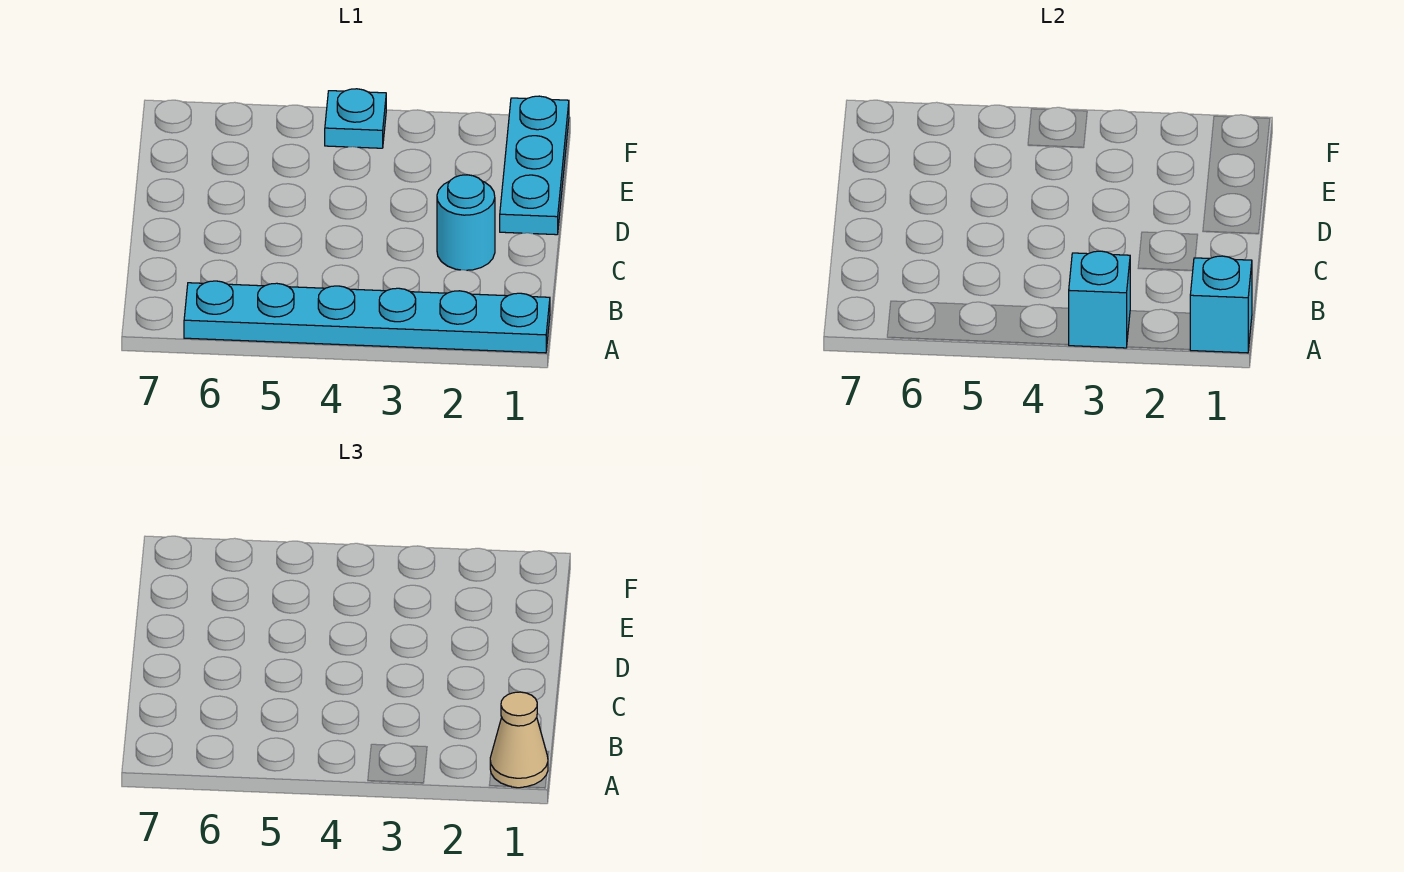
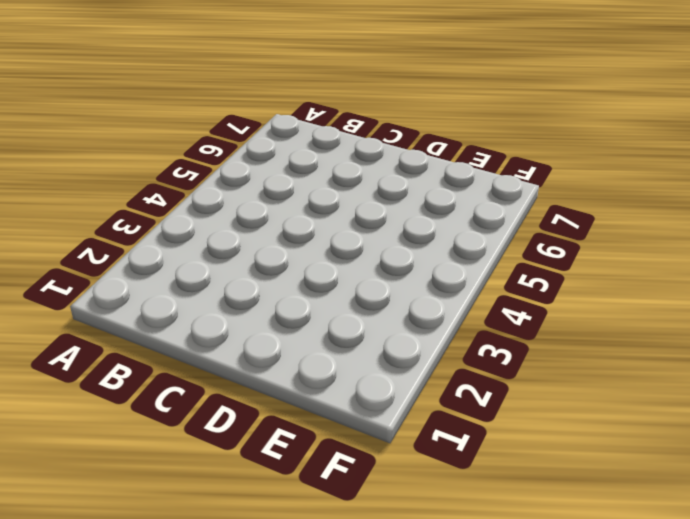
none -> cyan 1x6 plate [184,281,550,353]
none -> cyan 1x1 round brick [437,175,495,270]

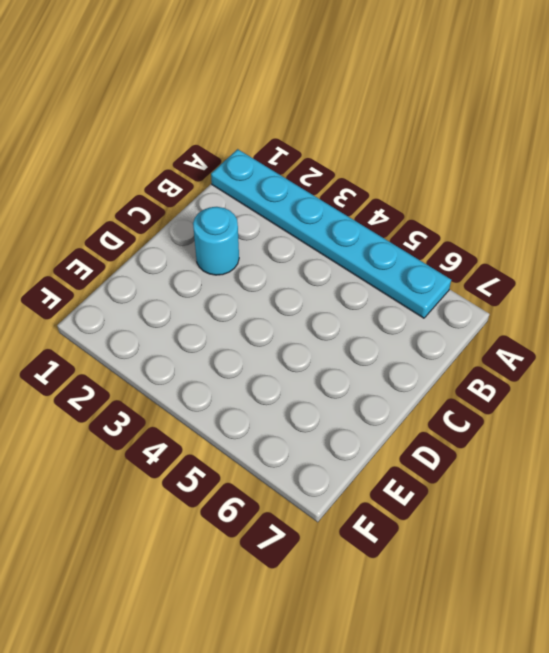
none -> cyan 1x3 plate [500,96,569,235]
none -> cyan 1x1 plate [325,89,386,148]

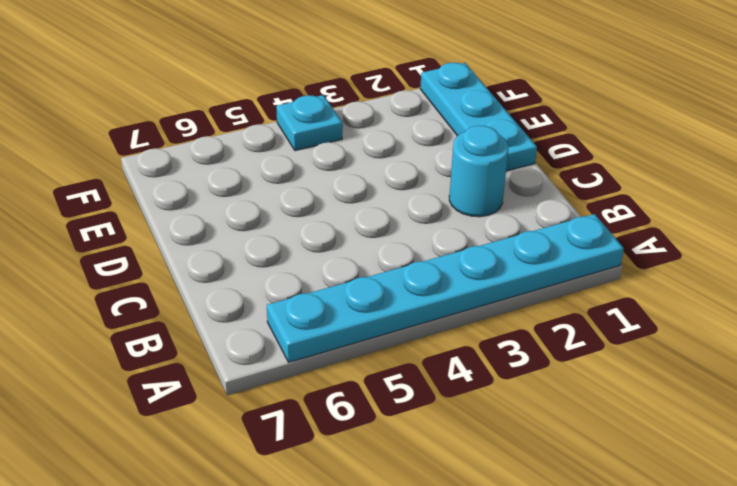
none -> cyan 1x1 brick [1190,256,1252,353]
none -> cyan 1x1 brick [1069,251,1130,348]

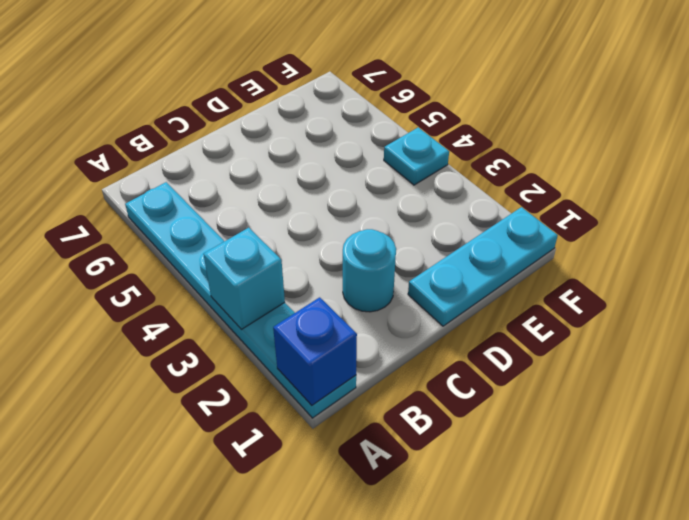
blue 1x1 brick [273,297,357,405] -> cyan 1x1 brick [1190,256,1252,353]
none -> tan 1x1 cone [490,692,548,788]

